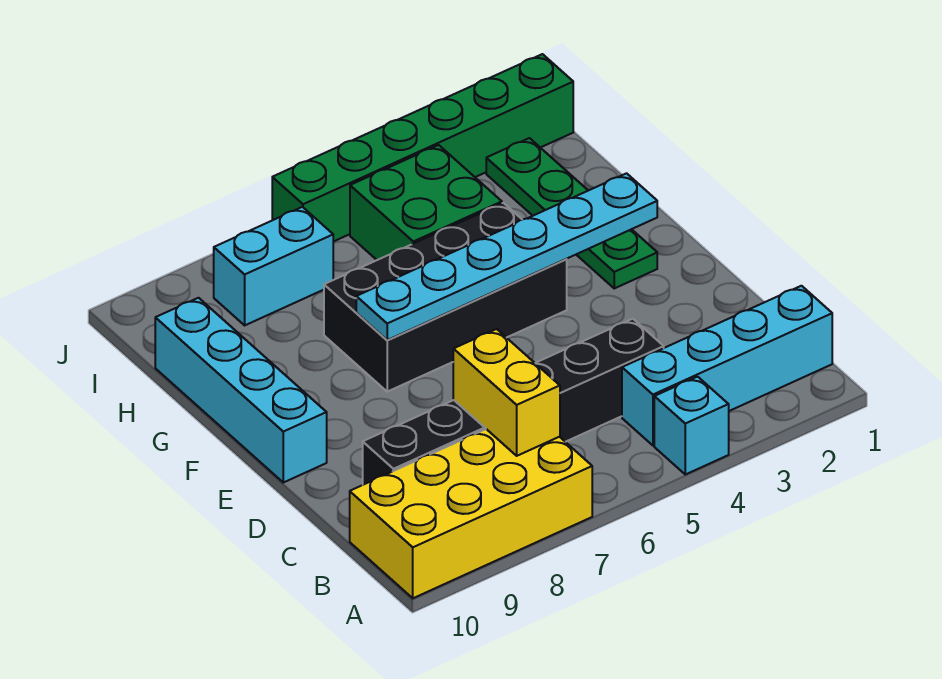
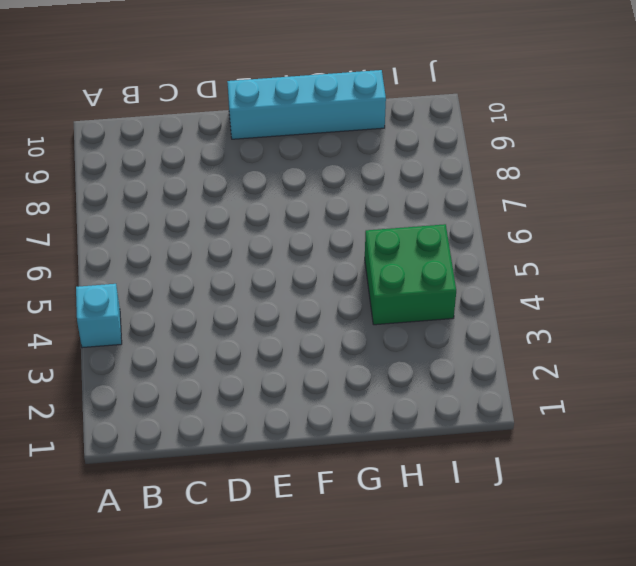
none -> yellow 2x4 brick [350,429,592,598]
none -> cyan 1x4 brick [622,286,832,446]
none -> black 1x6 brick [363,319,664,485]

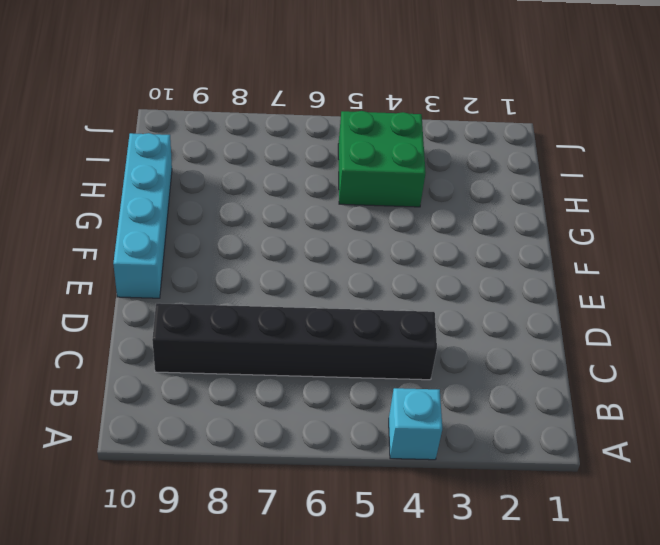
none -> yellow 2x4 brick [350,429,592,598]
none -> cyan 1x4 brick [622,286,832,446]
none -> green 1x4 plate [486,138,657,288]

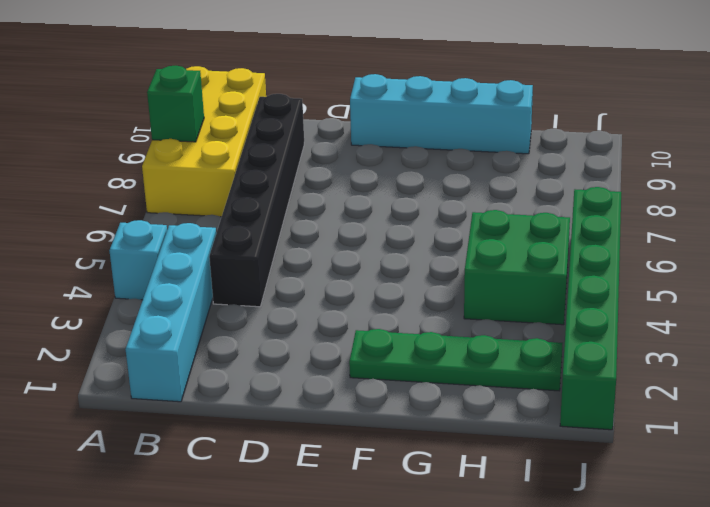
green 1x1 brick [147,66,204,142] -> none
none -> black 2x4 brick [324,203,567,392]
none -> cyan 1x2 brick [214,207,333,325]
none -> yellow 1x2 brick [453,329,560,456]

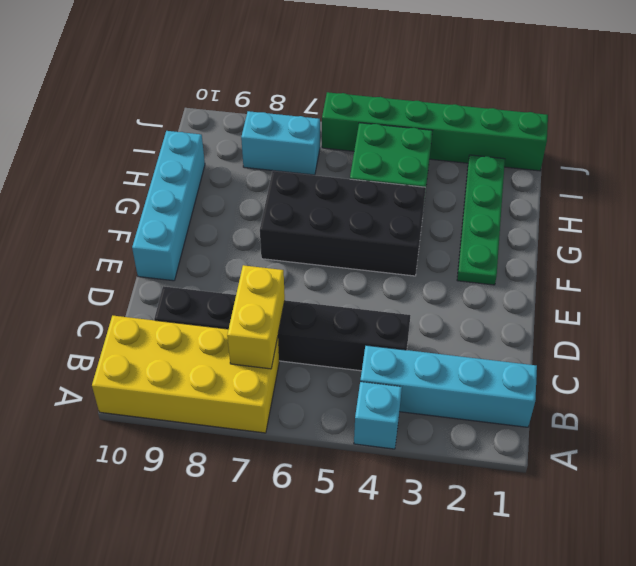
none -> cyan 1x6 plate [356,173,657,340]

